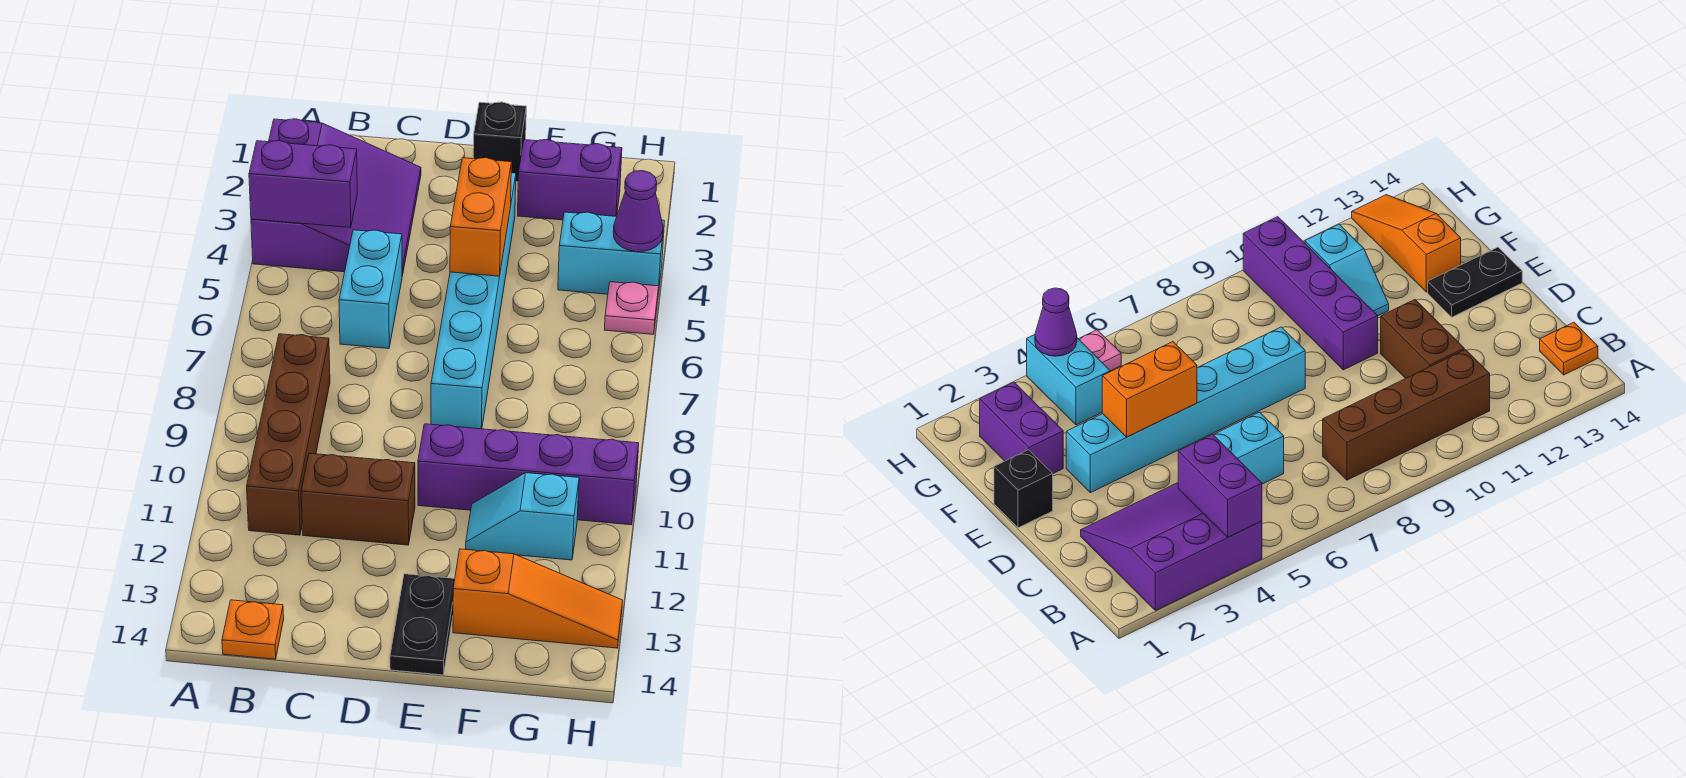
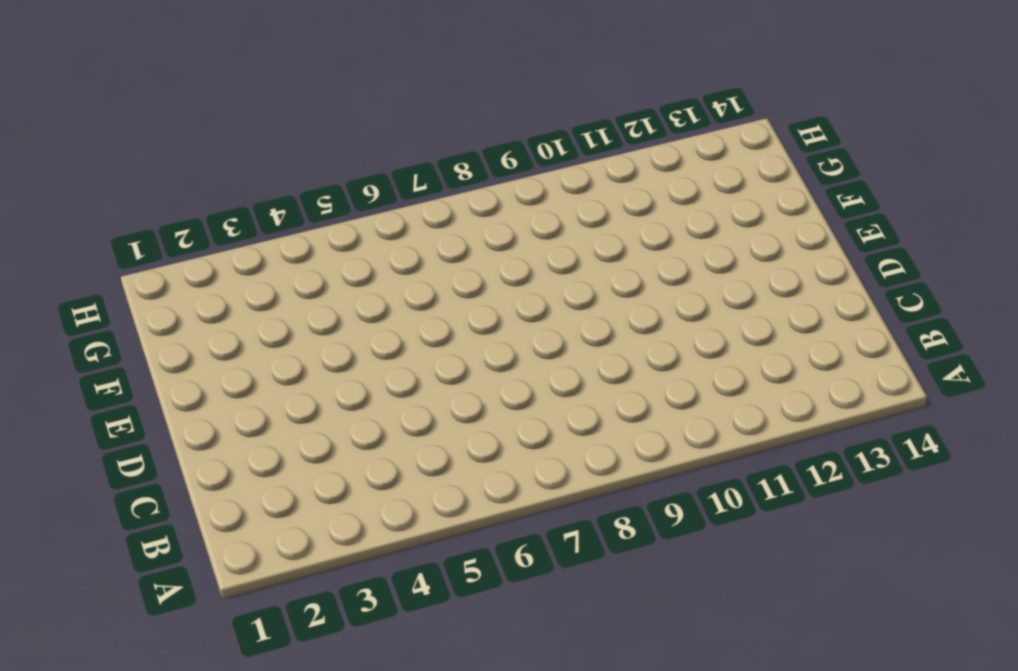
none -> purple 3x3 slope [251,119,421,276]
none -> brown 1x4 brick [247,334,330,535]
none -> orange 1x1 plate [222,600,284,659]

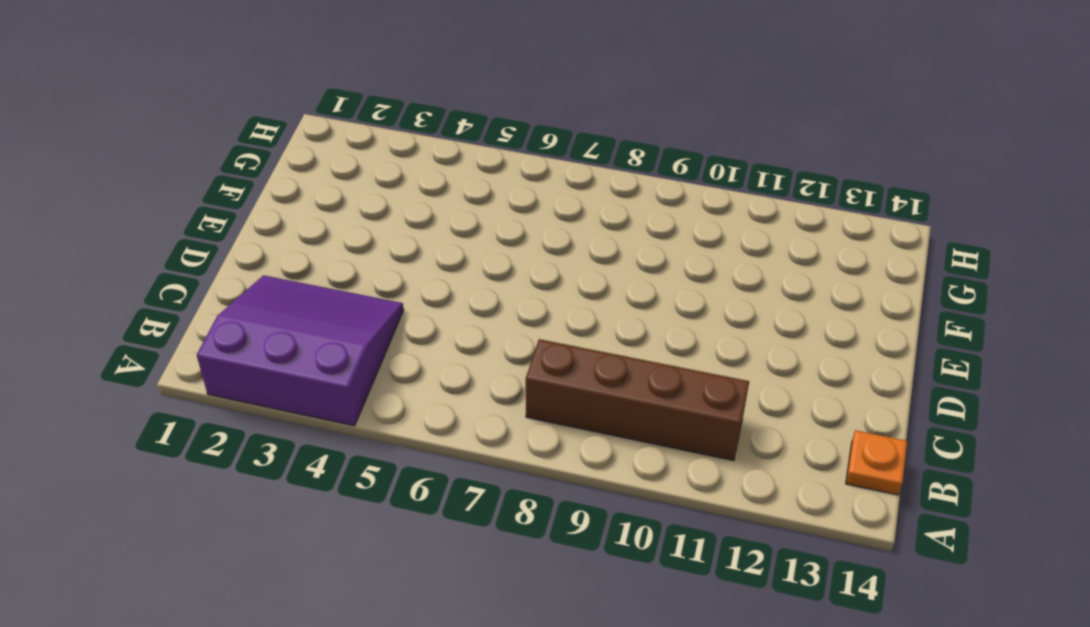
none -> cyan 1x2 brick [339,230,402,348]
none -> brown 1x2 brick [301,453,415,545]
none -> black 1x1 brick [473,102,526,182]

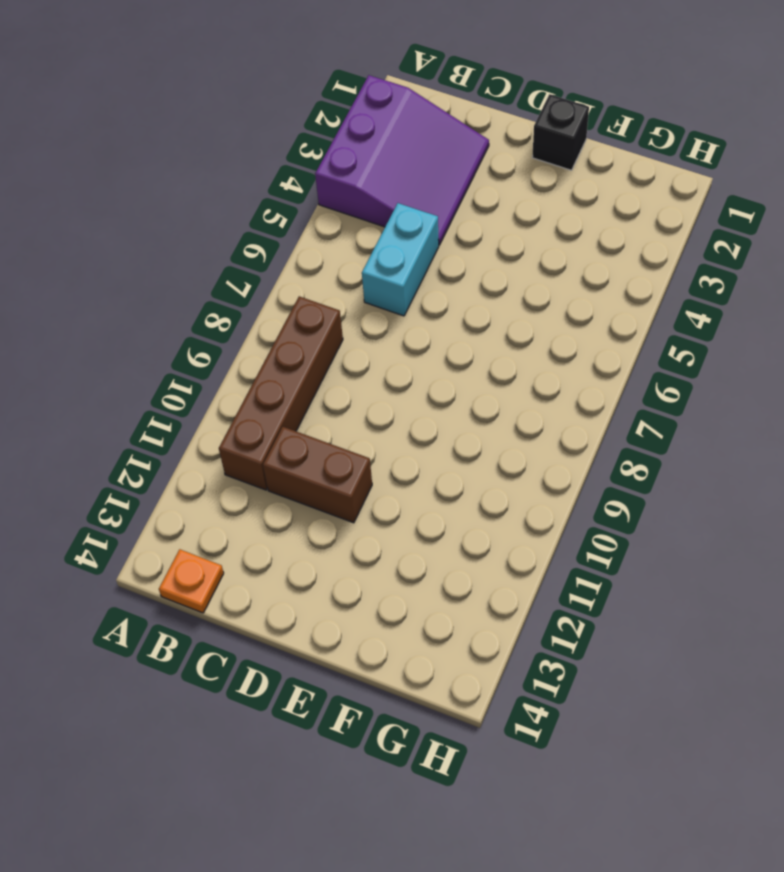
none -> cyan 1x6 brick [431,173,516,429]
none -> purple 1x4 brick [418,424,639,525]
none -> black 1x2 plate [390,574,455,675]

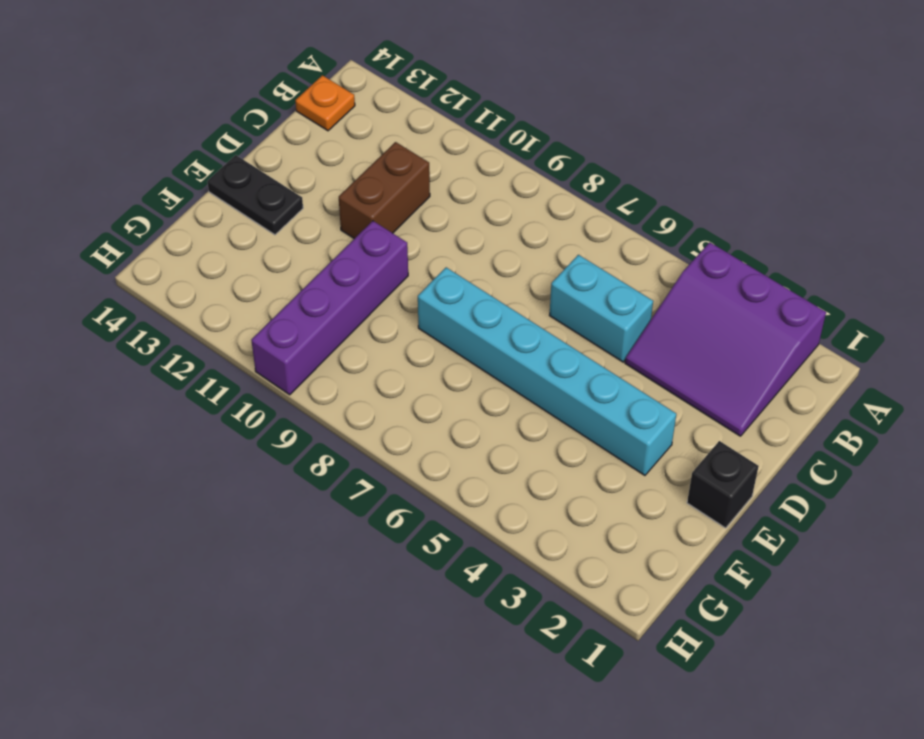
none -> brown 1x4 brick [247,334,330,535]
none -> purple 1x2 brick [518,139,622,220]
none -> cyan 1x2 slope [466,473,579,560]

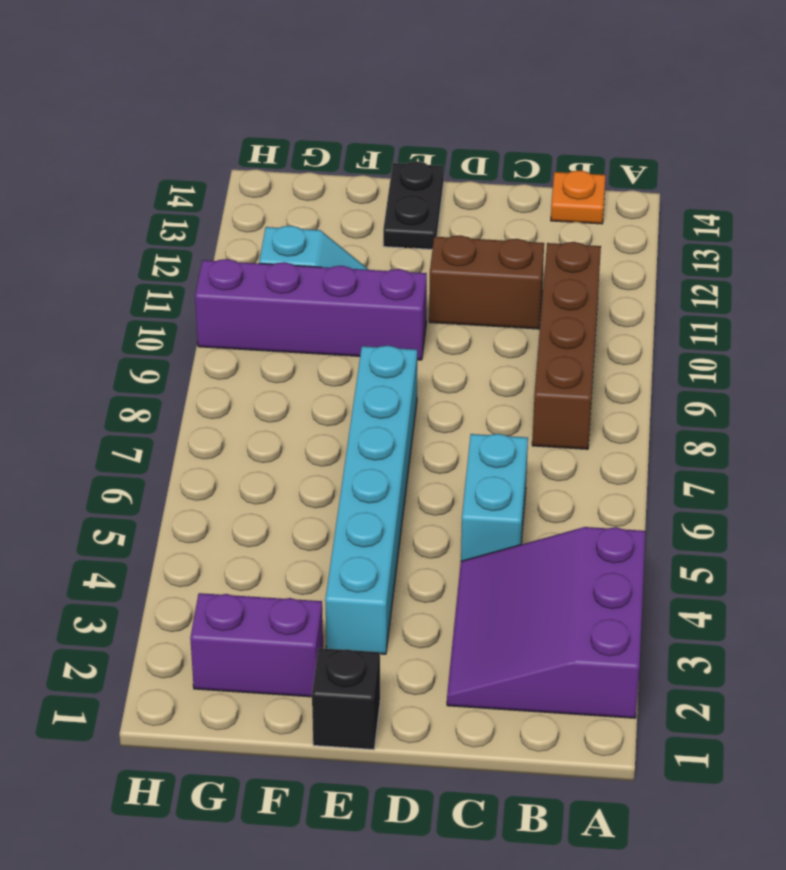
none -> orange 1x3 slope [453,549,623,648]
none -> cyan 1x2 brick [558,212,664,294]
none -> pink 1x1 plate [605,282,659,334]

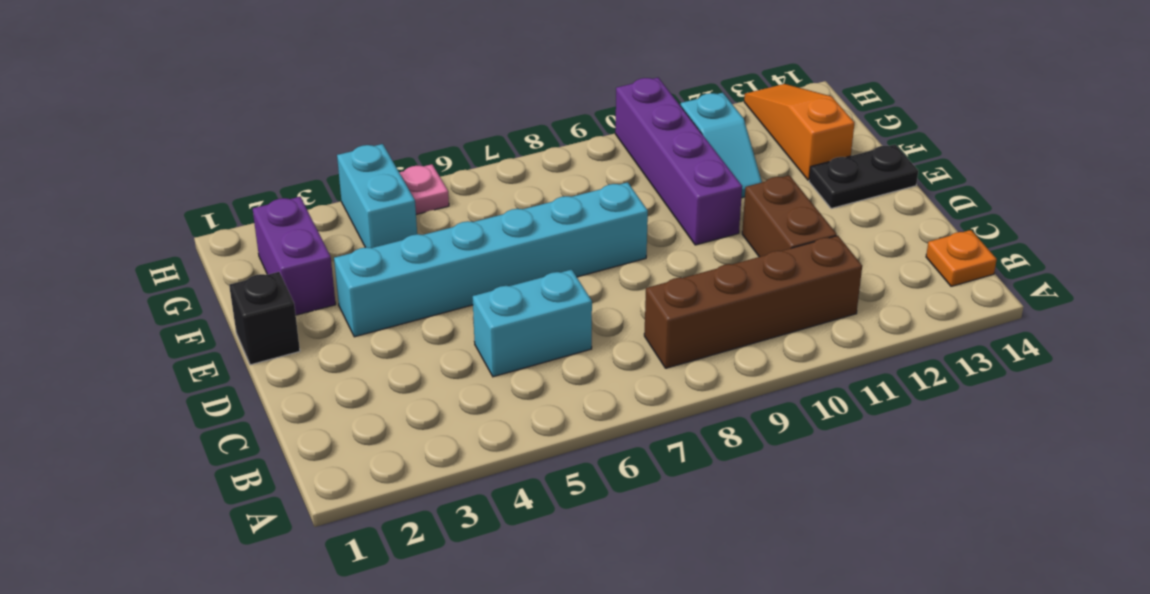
none -> purple 3x3 slope [251,119,421,276]
none -> purple 1x2 brick [249,141,357,228]
none -> orange 1x2 brick [450,158,511,276]

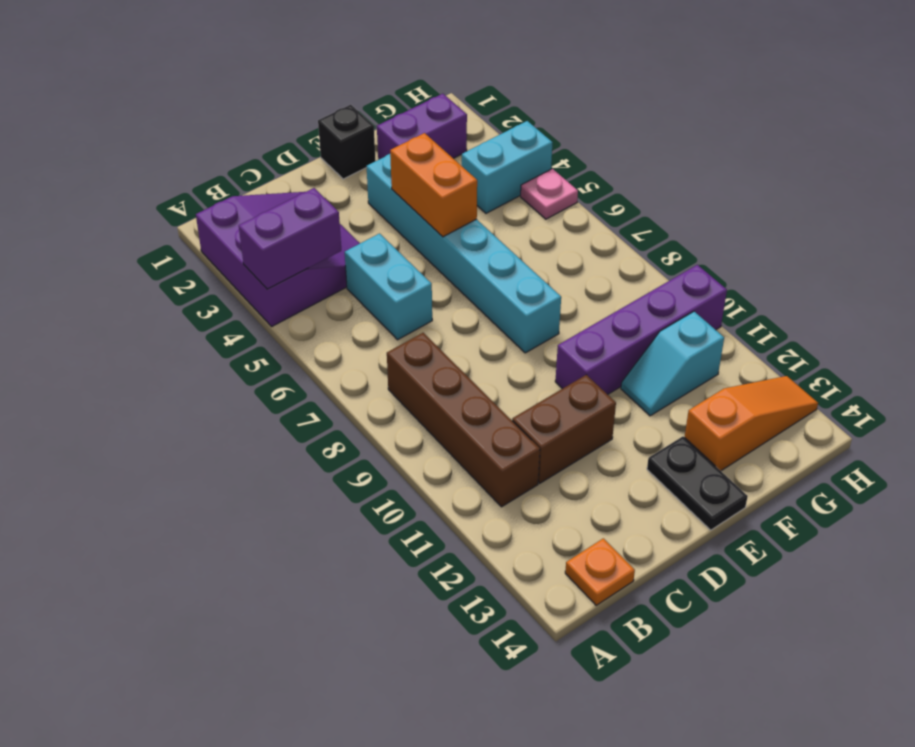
none -> purple 1x1 cone [613,171,663,252]

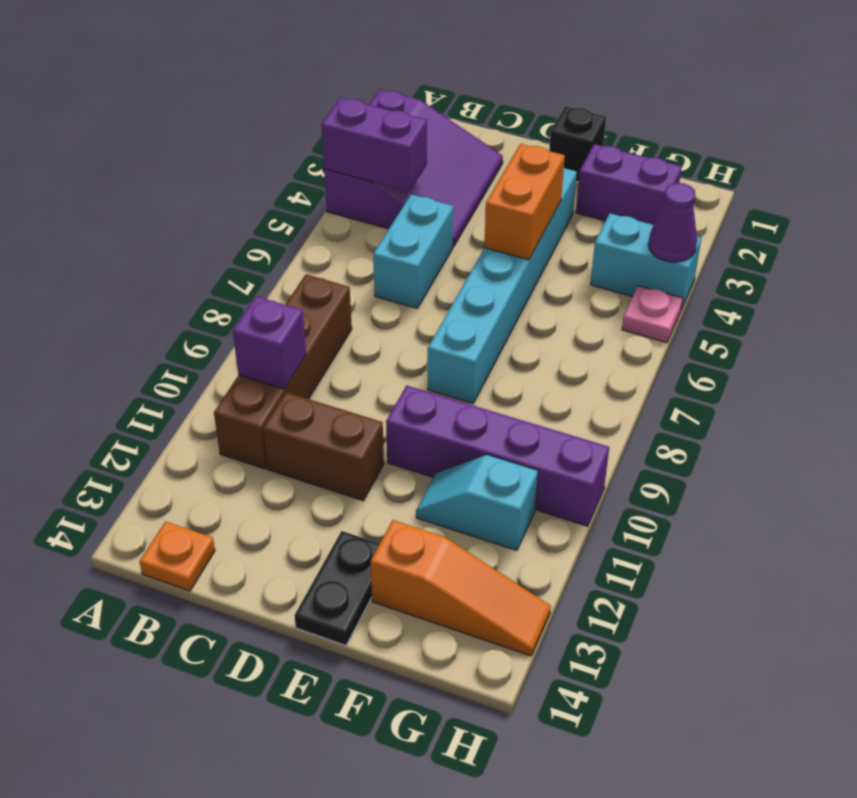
purple 1x1 brick [233,296,306,389] -> none

